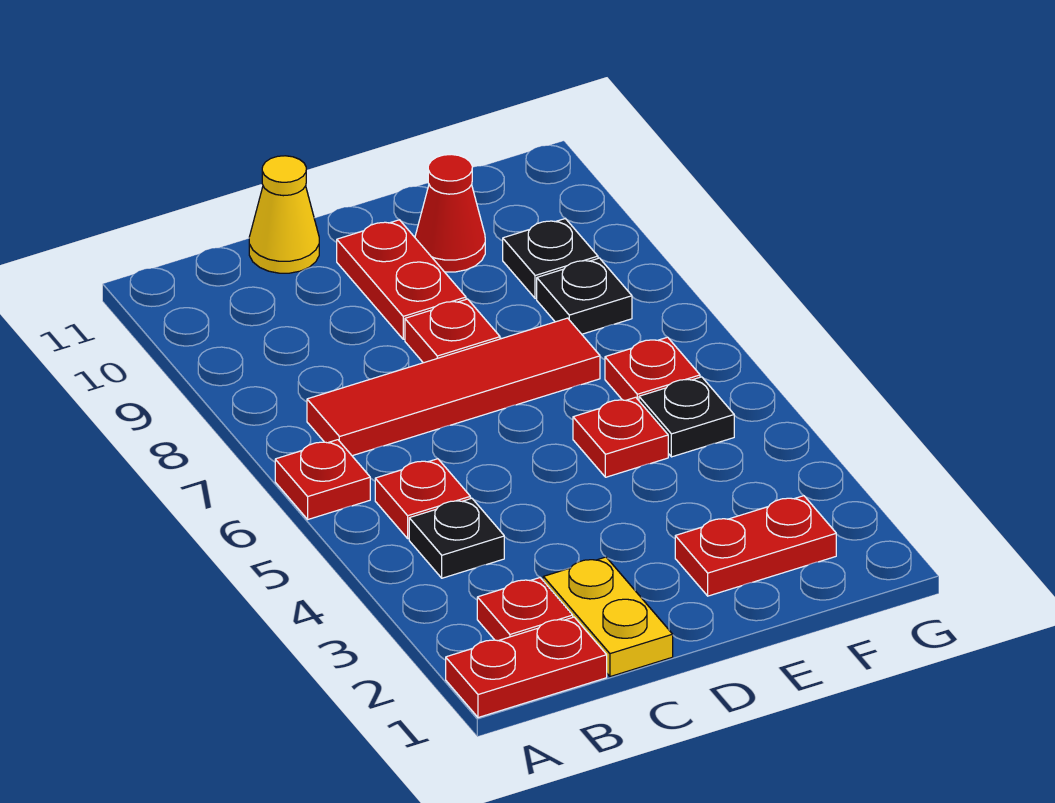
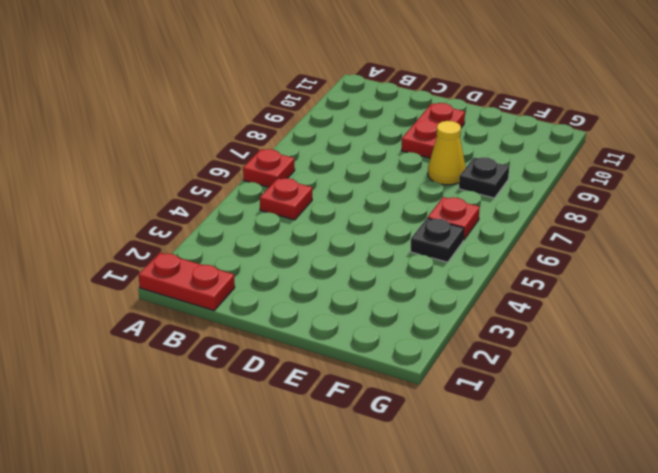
yellow 1x1 cone [428,121,466,185] -> yellow 1x1 cone moved to [249,156,319,273]
none -> red 1x1 plate [477,578,573,641]
none -> black 1x1 plate [409,498,504,578]
none -> red 1x4 tile [307,318,600,456]

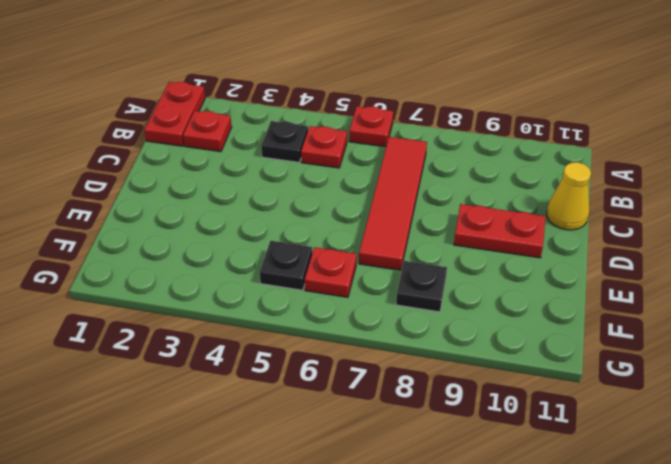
none -> yellow 1x2 plate [543,557,673,677]
none -> red 1x1 plate [405,299,500,363]
none -> red 1x2 plate [675,496,836,596]

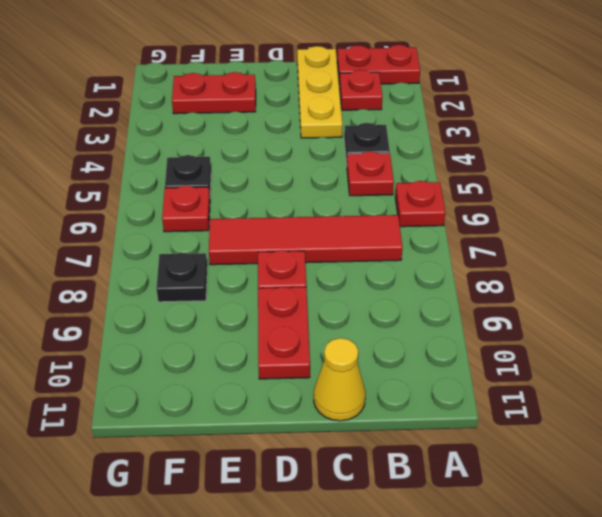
yellow 1x3 plate [297,46,343,138] -> yellow 1x2 plate [543,557,673,677]
none -> red 1x1 plate [573,397,668,477]
none -> red 1x1 cone [415,154,485,272]
none -> black 1x1 plate [503,219,598,299]

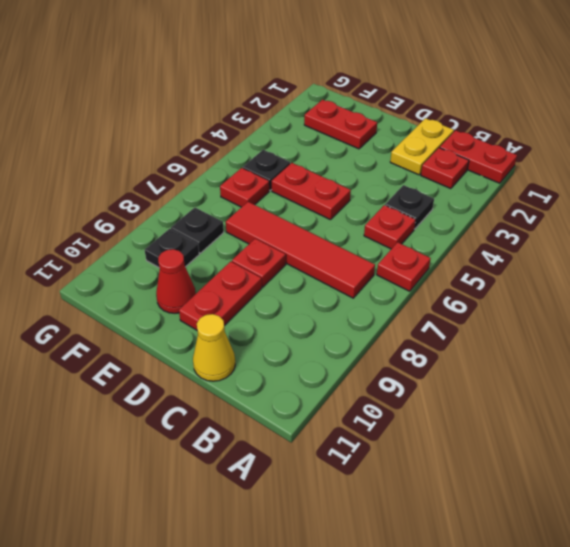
red 1x2 plate [272,163,351,220] -> red 1x1 plate [573,397,668,477]

